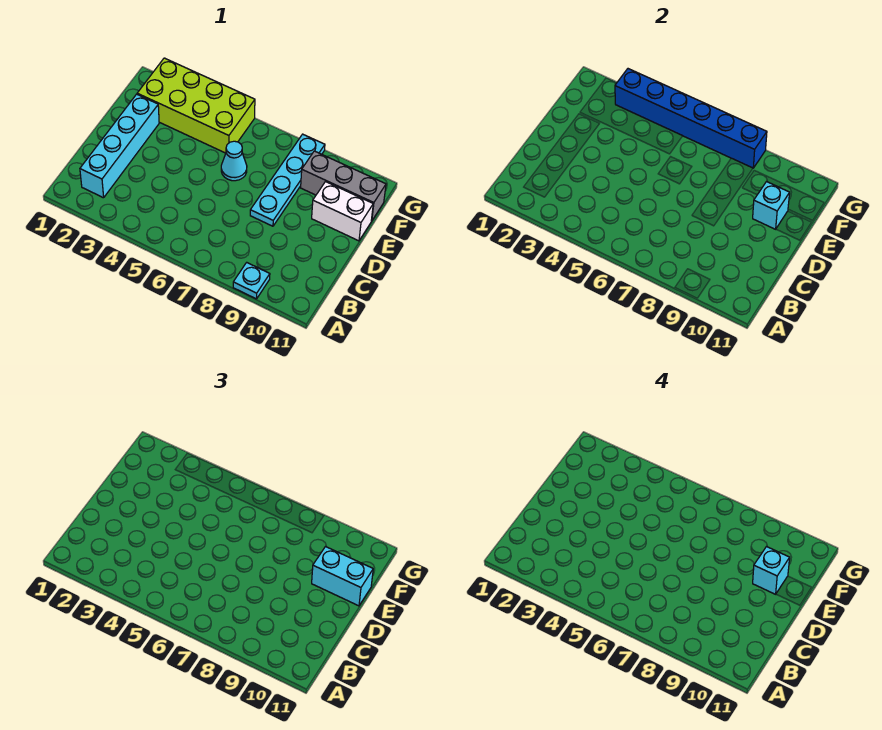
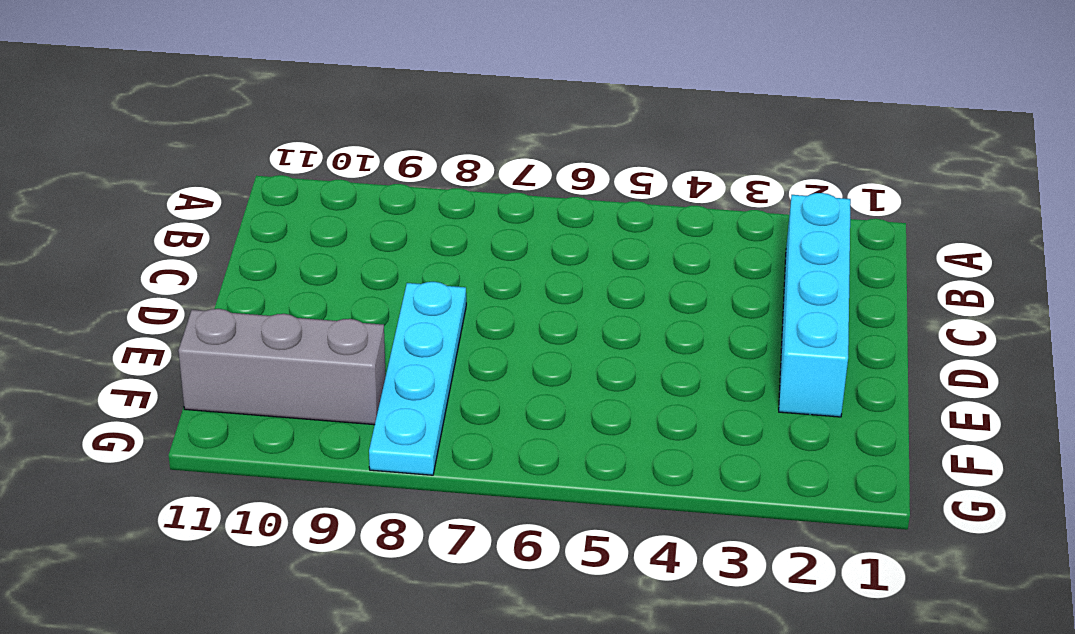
none -> cyan 1x1 plate [233,263,270,299]
none -> cyan 1x1 cone [221,141,247,181]

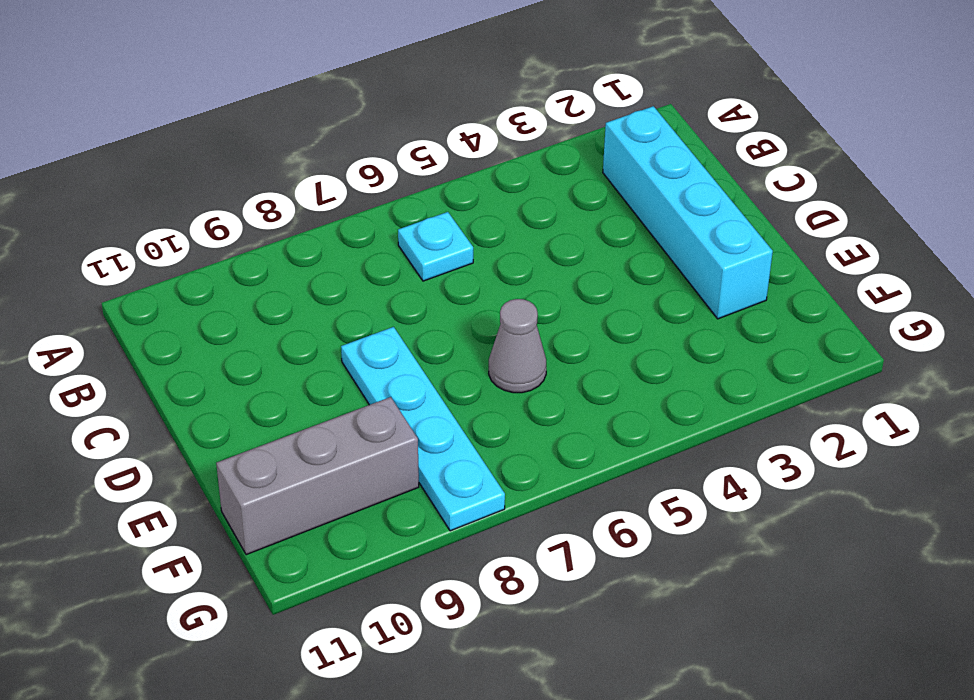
cyan 1x1 plate [398,212,473,281] -> cyan 1x1 plate moved to [233,263,270,299]
grey 1x1 cone [489,299,546,393] -> cyan 1x1 cone [221,141,247,181]
none -> white 1x2 brick [312,182,373,241]
none -> lime 2x4 brick [137,58,255,153]

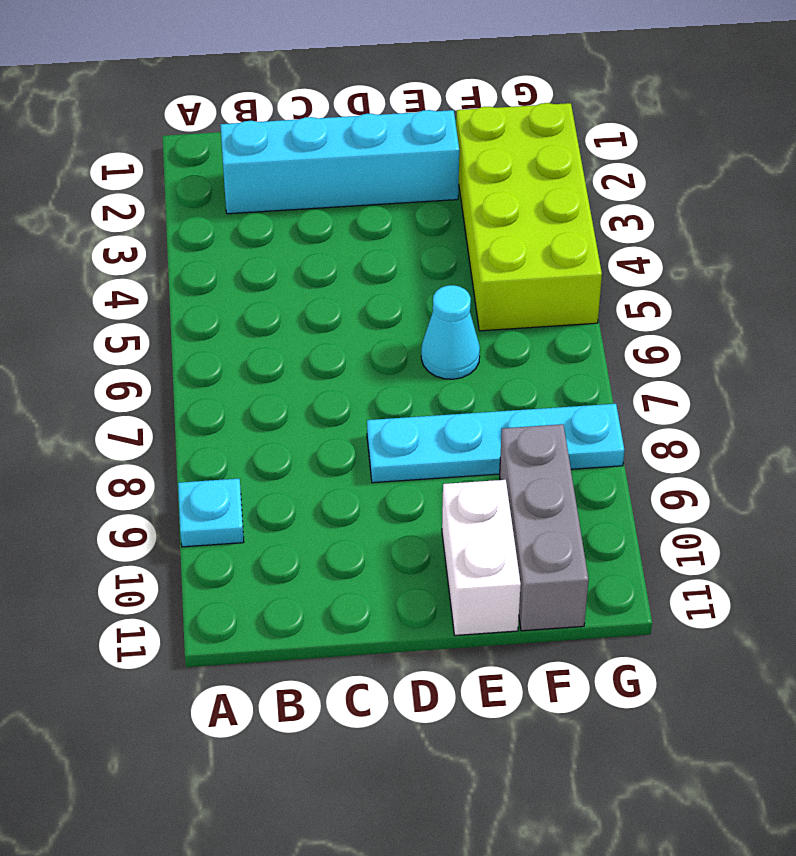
none -> cyan 1x1 brick [753,182,790,229]
none -> blue 1x6 brick [615,69,767,168]

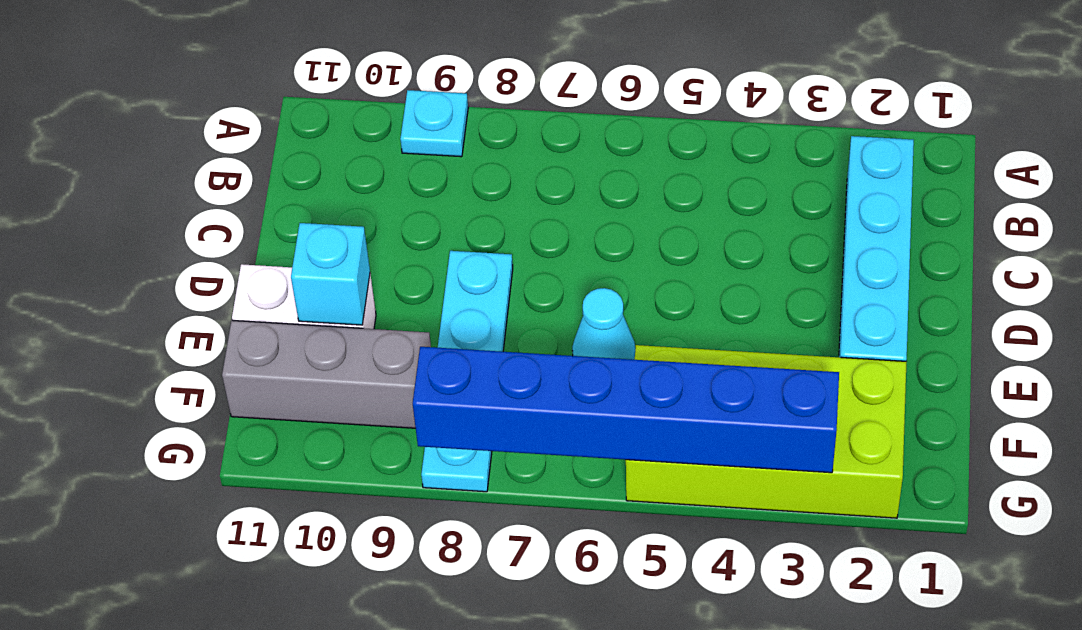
none -> cyan 1x2 brick [312,547,373,606]
none -> cyan 1x1 brick [753,547,790,594]

